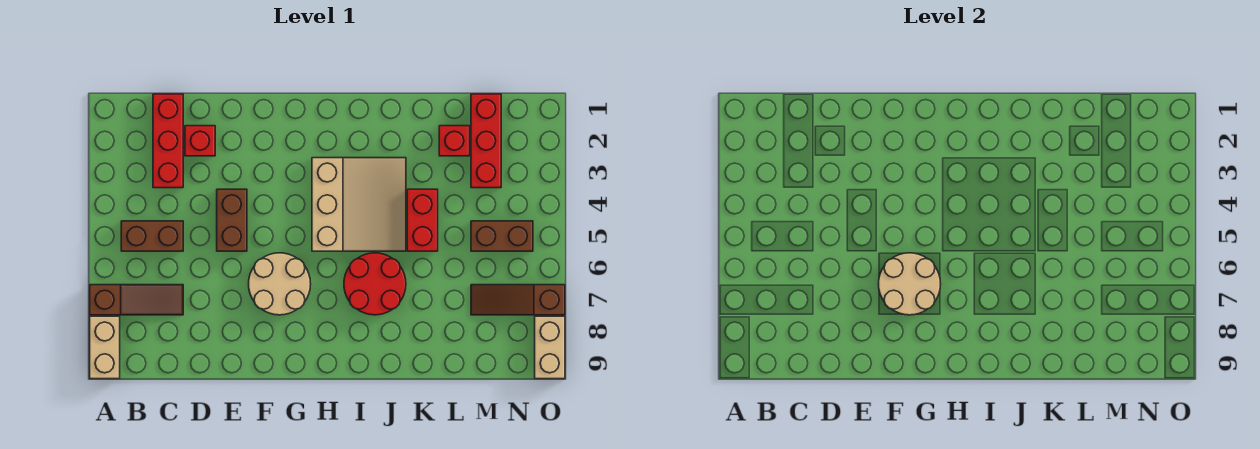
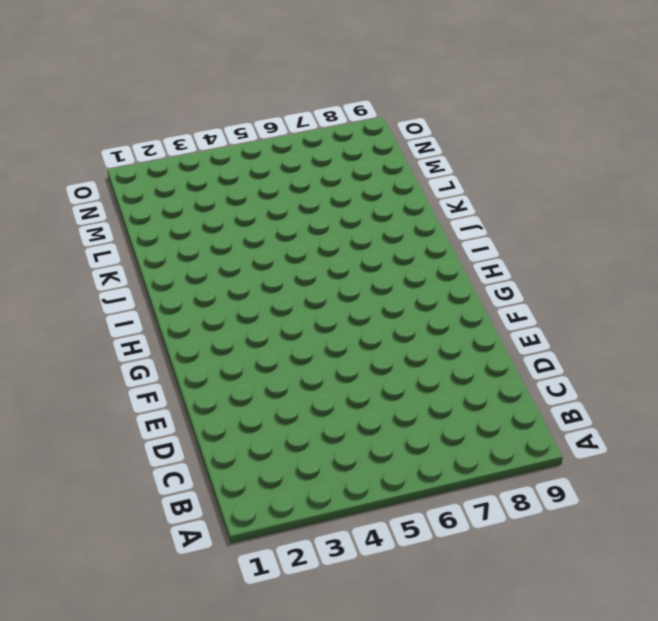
none -> brown 1x3 slope [90,285,183,315]
none -> tan 1x2 brick [90,316,120,379]
none -> brown 1x2 brick [121,221,183,251]

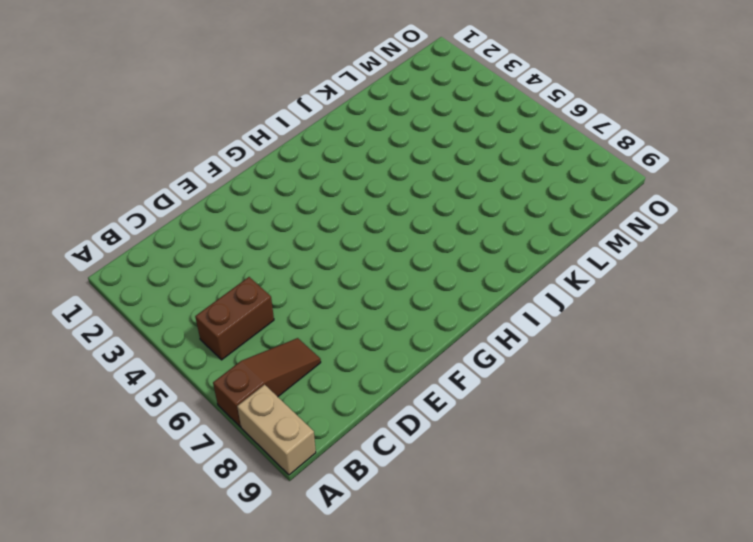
none -> red 1x3 brick [153,94,183,188]
none -> red 1x1 brick [185,126,215,156]
none -> brown 1x2 brick [217,189,247,251]

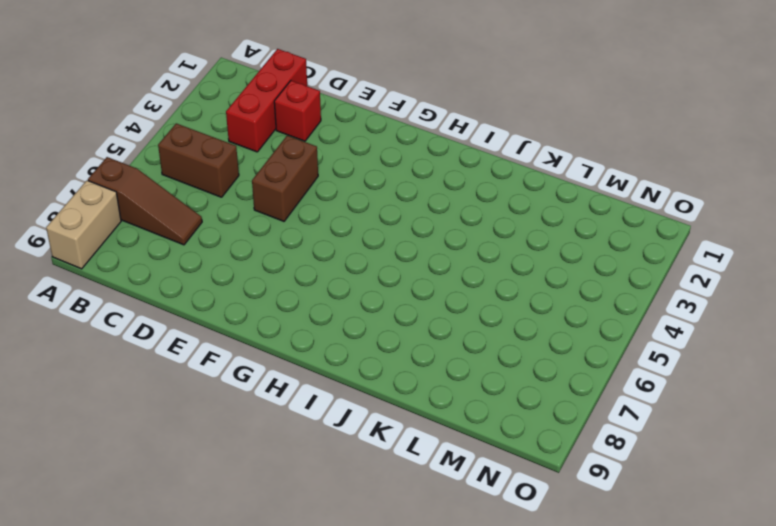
none -> tan 2x2 round brick [249,253,311,315]
none -> tan 3x3 slope [312,158,406,251]
none -> red 2x2 round brick [344,253,406,315]

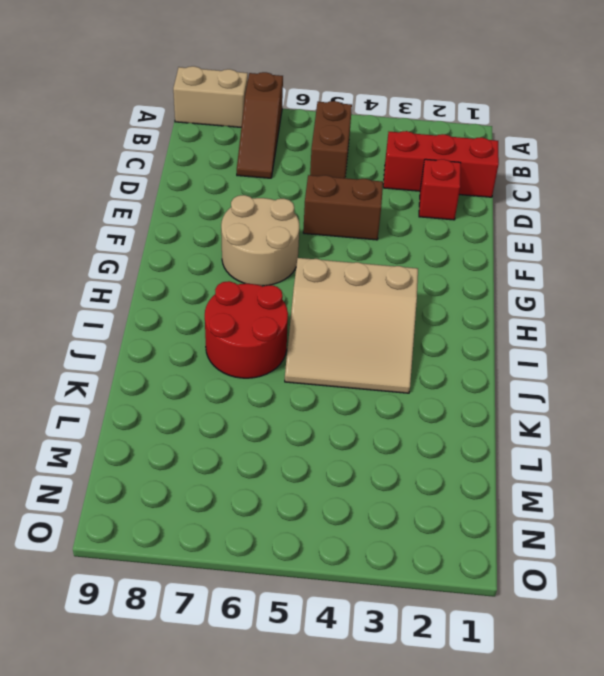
none -> red 1x2 brick [407,189,438,251]
none -> red 1x1 brick [439,126,470,156]
none -> red 1x3 brick [471,94,501,188]

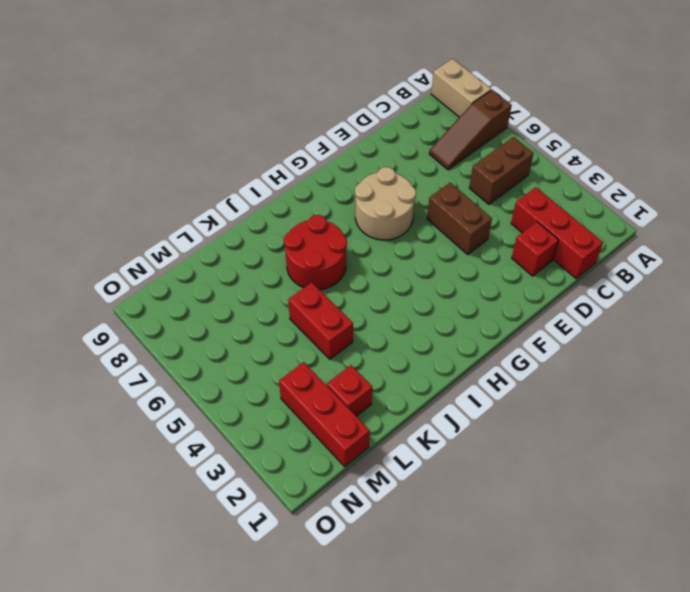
none -> tan 3x3 slope [312,158,406,251]
none -> brown 1x2 brick [471,221,533,251]
none -> brown 1x3 slope [471,285,565,315]

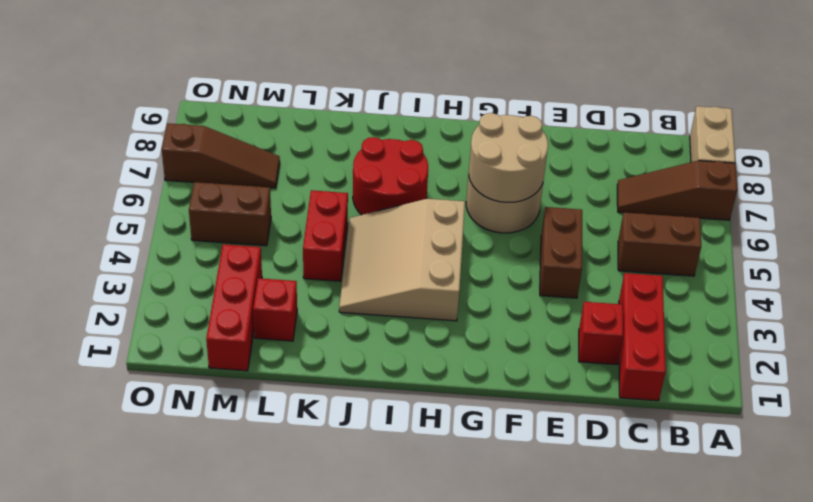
none -> tan 1x2 brick [535,316,565,379]

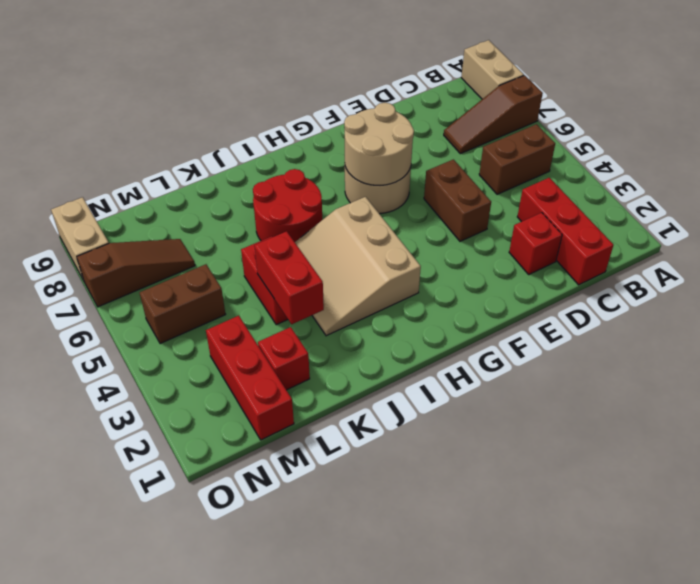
red 1x2 brick [254,231,324,324] -> none

